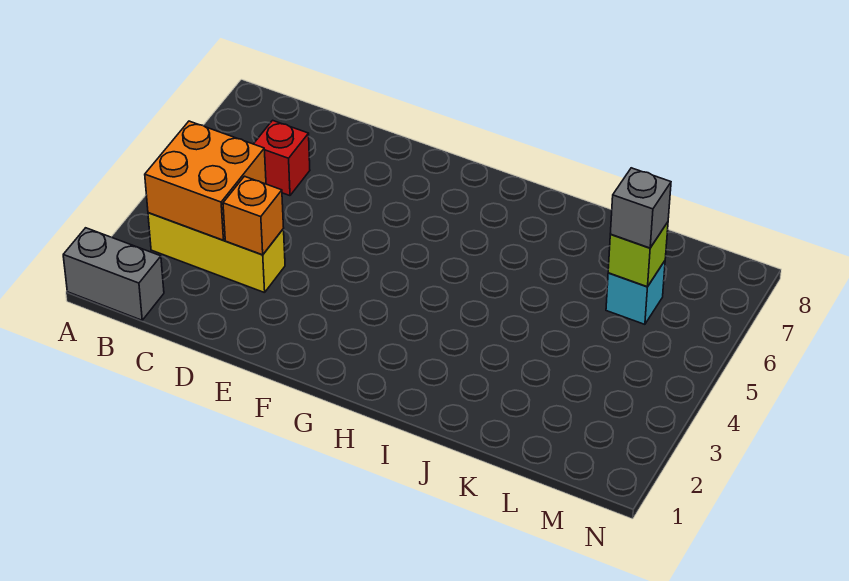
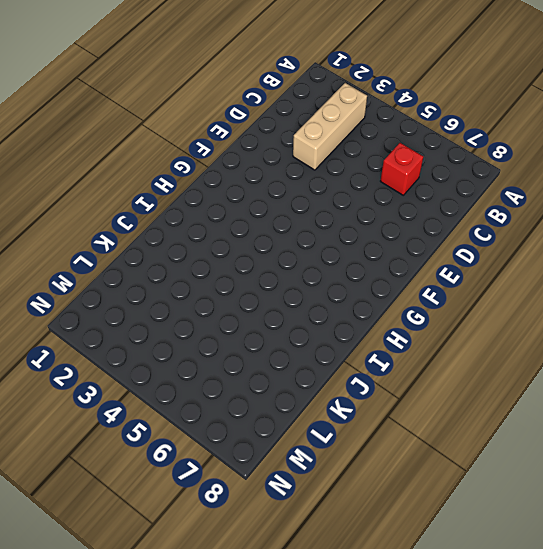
tan 1x3 brick [293,83,367,170] -> yellow 1x3 brick [148,213,285,293]
none -> grey 1x2 brick [63,228,164,320]
none -> cyan 1x1 brick [606,261,665,324]

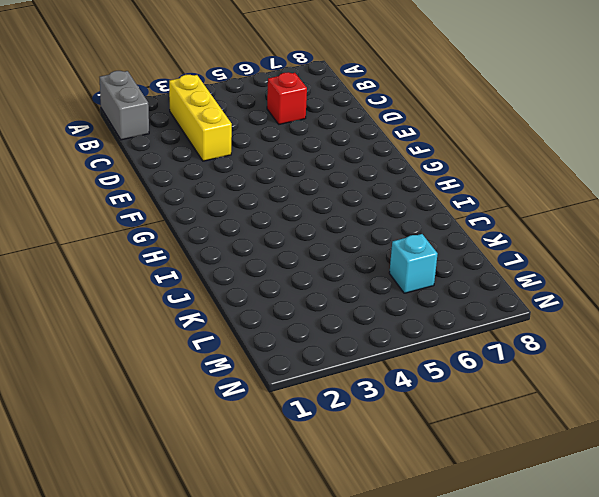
none -> orange 2x2 brick [145,121,266,240]
none -> orange 1x1 brick [223,176,284,255]

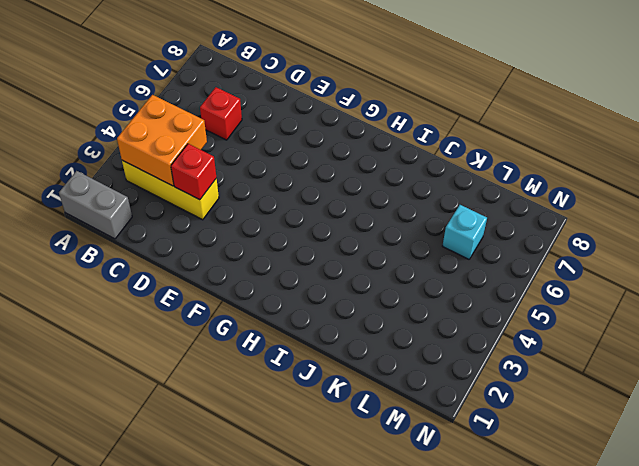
red 1x1 brick [171,144,216,200] -> orange 1x1 brick [223,176,284,255]
none -> lime 1x1 brick [608,222,668,287]
none -> grey 1x1 brick [610,168,671,248]

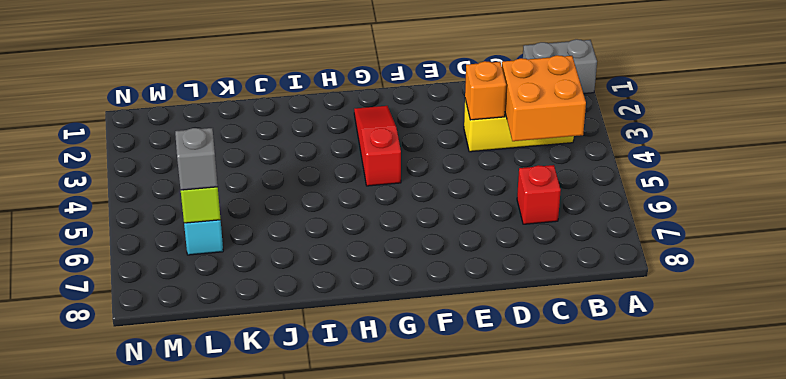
red 1x3 slope [354,106,401,186] -> none

